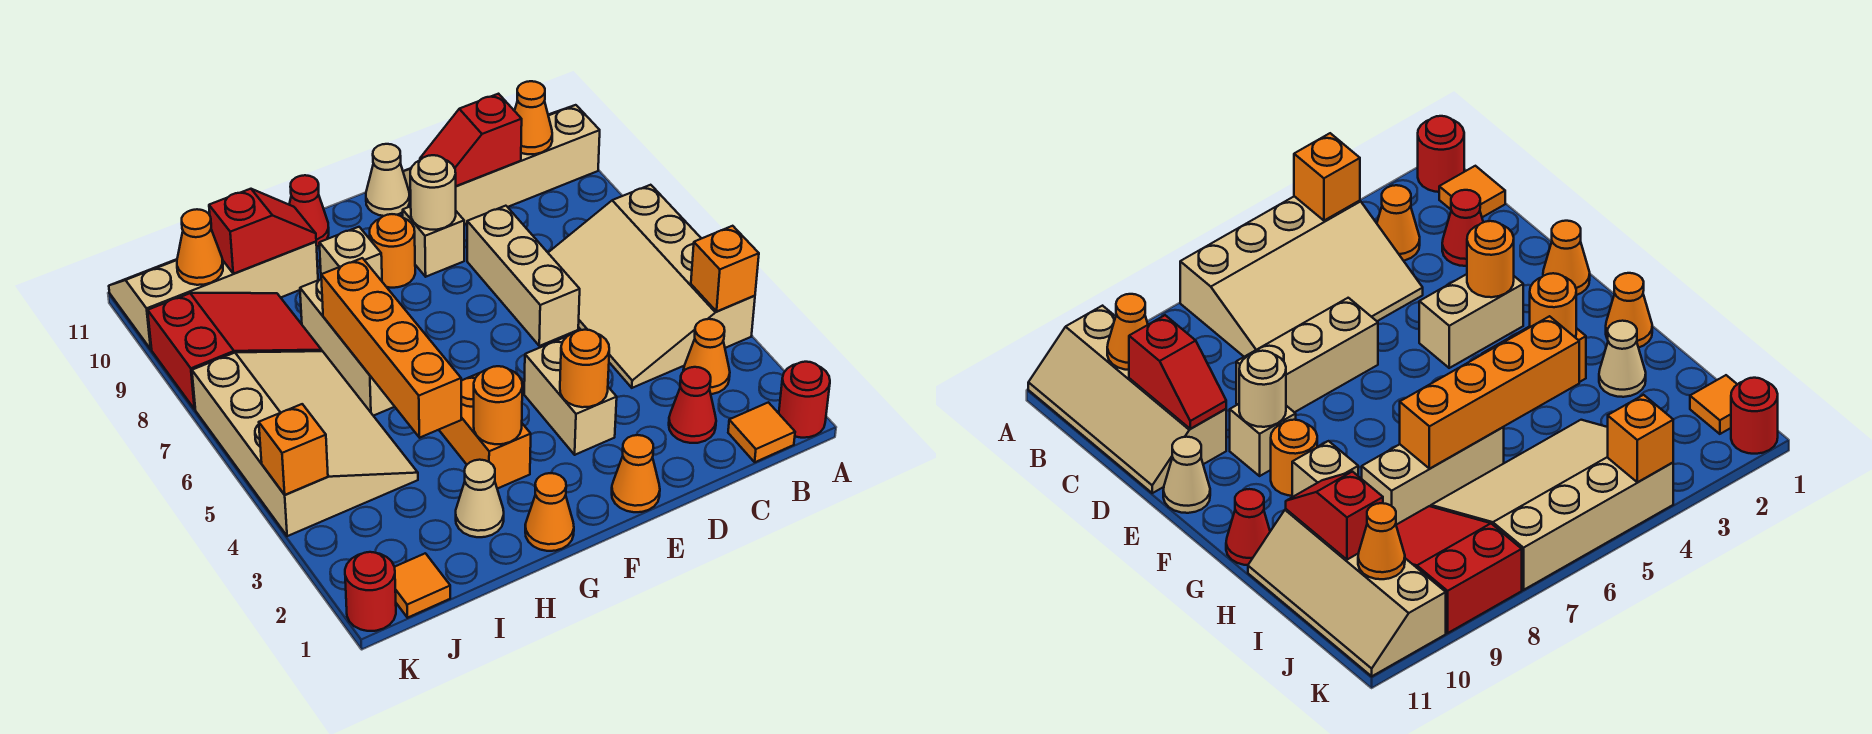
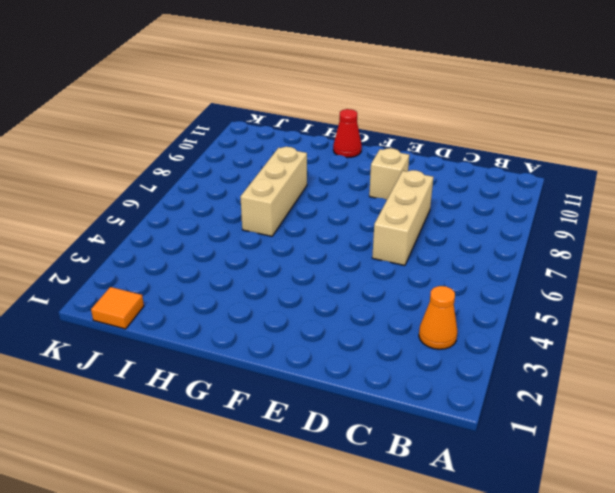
none -> red 1x1 round brick [779,362,830,438]
none -> tan 3x4 slope [548,185,755,388]
none -> tan 2x4 slope [403,105,600,224]
none -> orange 1x1 tile [728,402,795,462]

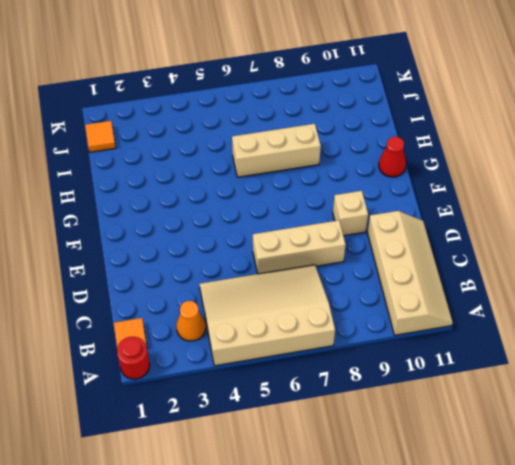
none -> red 1x1 cone [669,367,716,443]
none -> orange 1x1 cone [612,435,660,512]
none -> tan 1x2 brick [524,337,617,455]
none -> tan 1x1 cone [366,144,410,216]

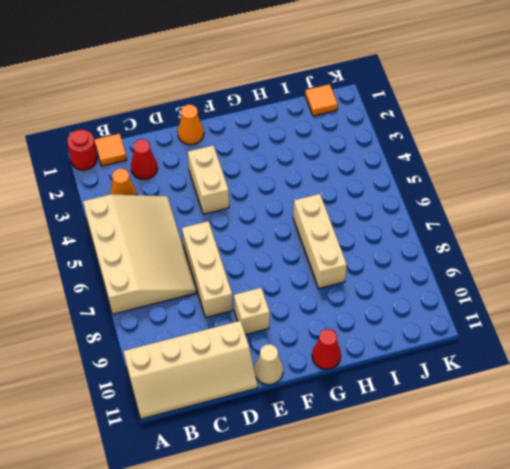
none -> orange 1x1 round brick [370,214,415,288]
none -> orange 1x1 cone [525,473,574,551]
none -> orange 1x2 brick [440,373,531,489]
none -> tan 1x1 brick [319,227,382,281]

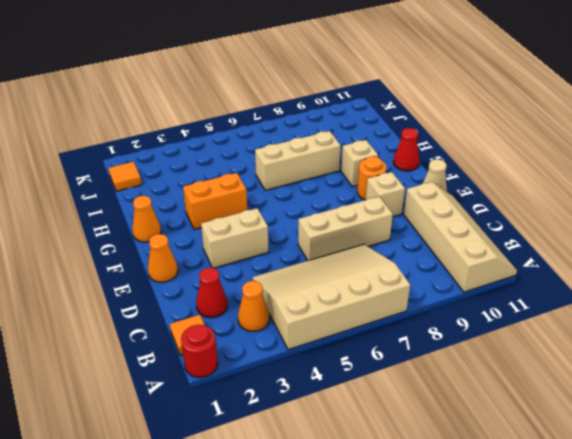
none -> tan 1x1 cone [456,460,504,537]
none -> tan 2x4 slope [109,242,318,349]
none -> tan 3x4 slope [192,351,418,536]
none -> red 2x3 slope [148,293,322,409]

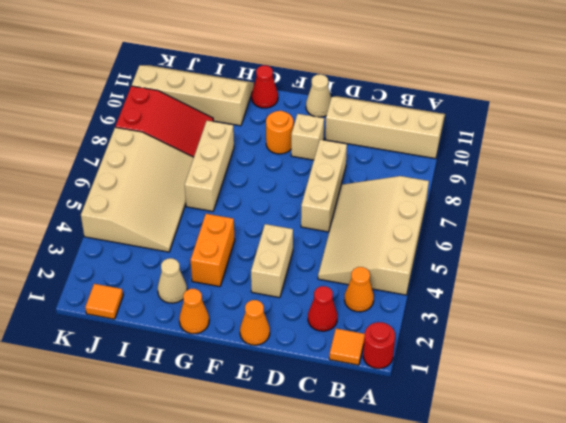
none -> tan 1x1 brick [319,227,382,281]
none -> red 1x1 round brick [345,552,396,631]
none -> orange 1x1 brick [691,226,759,311]
none -> orange 1x1 cone [515,81,552,154]

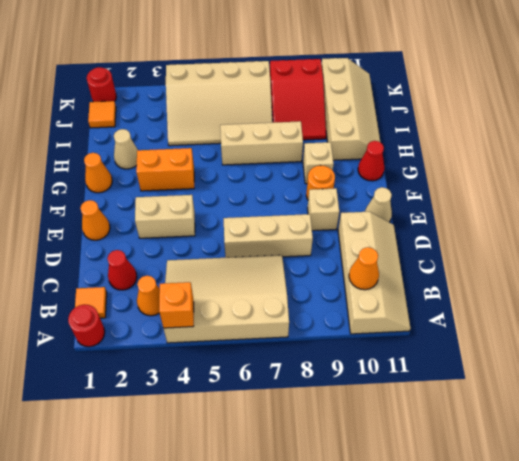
none -> red 1x2 slope [420,94,522,186]
none -> orange 1x1 round brick [560,330,609,407]
none -> tan 1x1 round brick [410,155,456,230]
none -> orange 1x1 round brick [474,366,522,444]

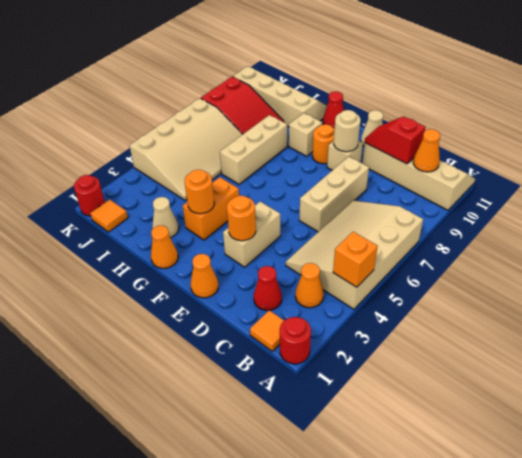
none -> orange 1x4 brick [321,258,461,438]
none -> red 1x2 slope [209,189,316,274]
none -> orange 1x1 cone [177,209,223,285]
none -> orange 1x1 brick [259,404,328,495]

